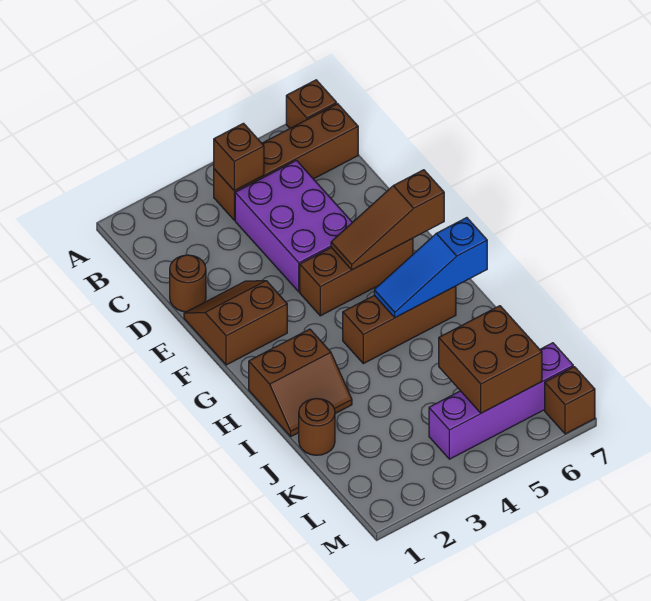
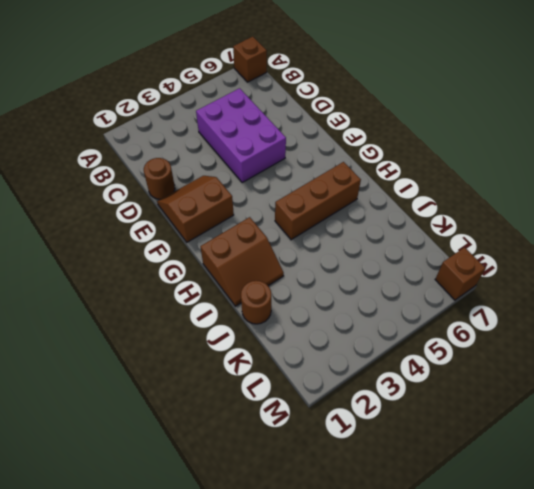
none -> brown 1x4 brick [214,104,358,220]
none -> brown 1x3 brick [300,238,413,316]
none -> purple 1x4 brick [429,343,573,459]

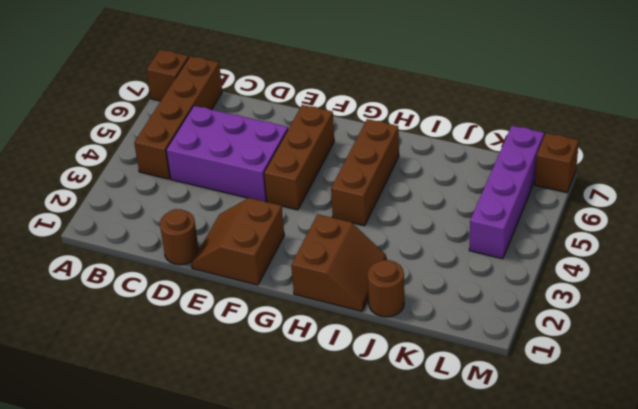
none -> brown 1x1 brick [214,123,264,191]
none -> brown 1x3 slope [331,170,444,270]
none -> blue 1x3 slope [374,218,487,318]

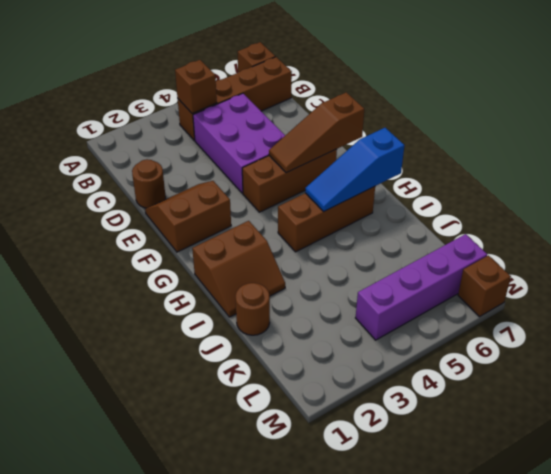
none -> brown 2x2 brick [439,306,542,413]

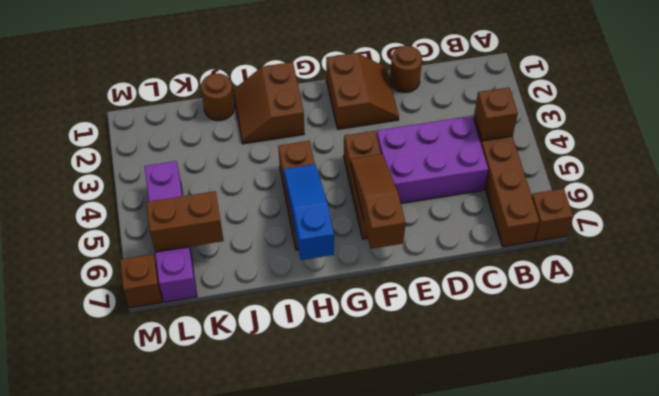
brown 1x2 brick [146,191,224,252] -> brown 2x2 brick [439,306,542,413]

